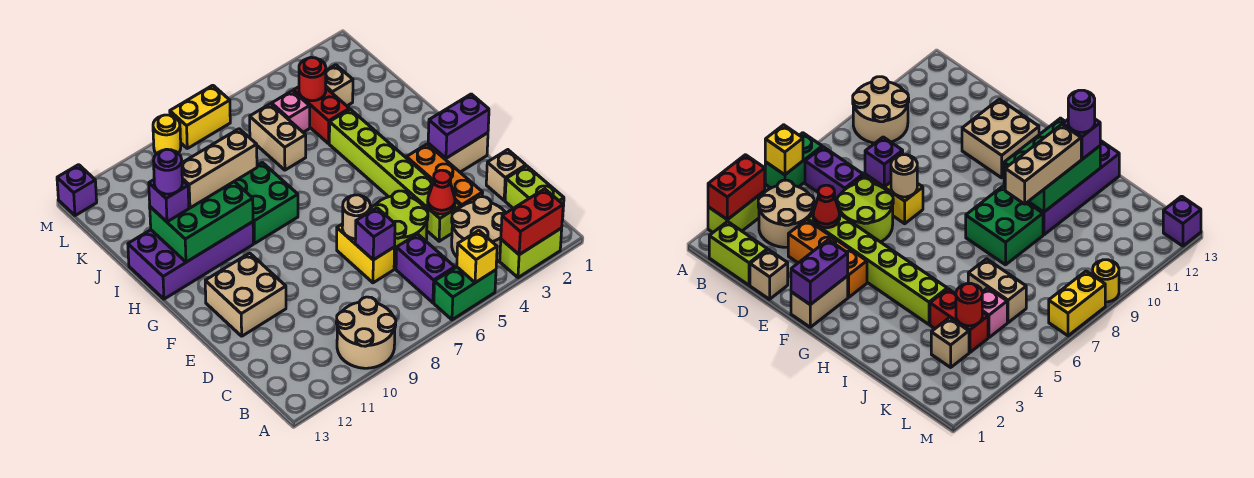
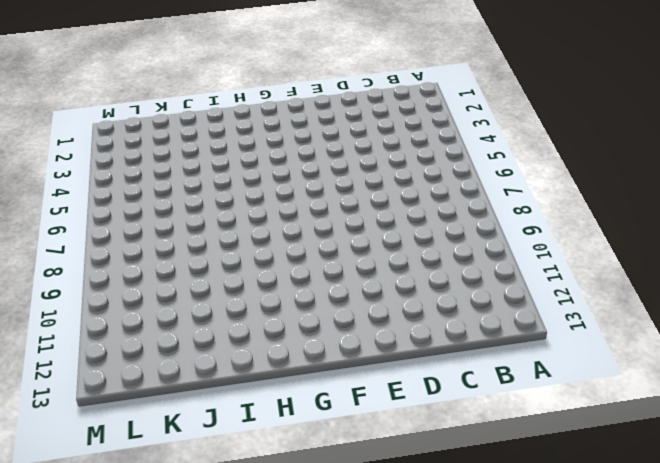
none -> lime 1x2 brick [500,228,562,278]
none -> green 1x2 brick [434,267,496,320]
none -> tan 2x2 round brick [336,297,396,368]
none -> lime 1x2 brick [505,166,564,220]

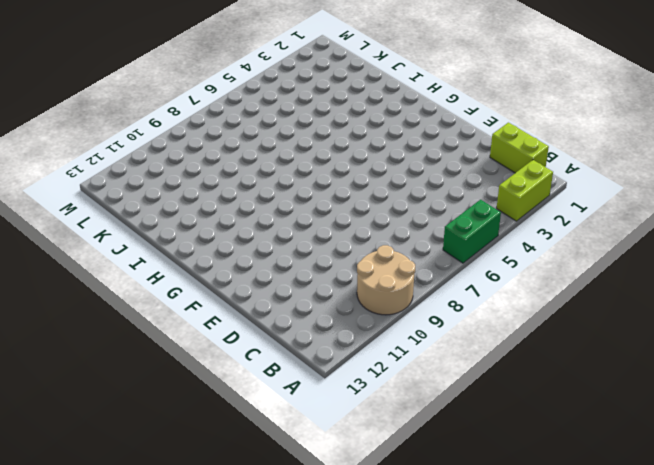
none -> tan 2x2 round brick [452,197,505,262]
none -> purple 1x2 brick [396,234,455,303]
none -> tan 1x1 brick [486,150,526,200]
none -> orange 1x3 brick [406,144,483,207]

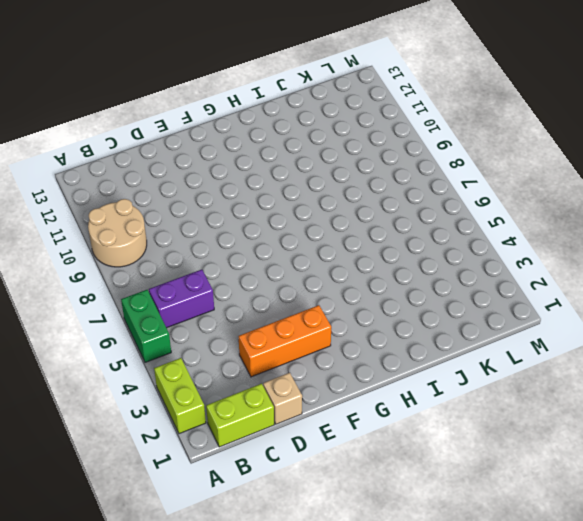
none -> tan 2x2 round brick [452,197,505,262]
none -> lime 1x6 brick [329,109,461,241]
none -> lime 2x2 round brick [370,191,428,260]
none -> yellow 1x2 brick [337,224,395,283]

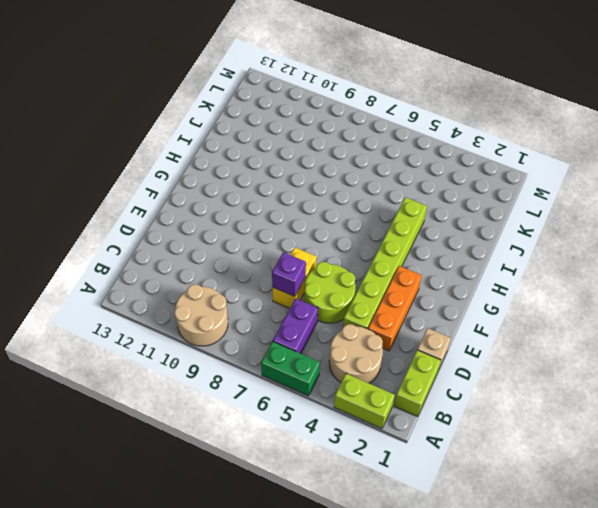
none -> tan 2x2 brick [205,253,286,336]
none -> tan 1x2 brick [428,133,488,172]
none -> green 2x2 brick [234,162,298,243]
none -> purple 2x4 brick [128,222,253,299]

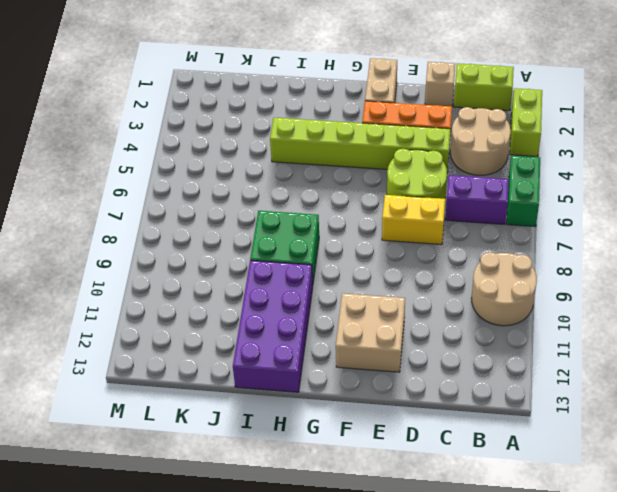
none -> red 1x2 brick [293,87,349,144]
none -> tan 1x2 brick [250,104,306,170]
none -> tan 1x1 brick [326,65,353,106]
none -> pink 1x1 brick [272,91,310,132]

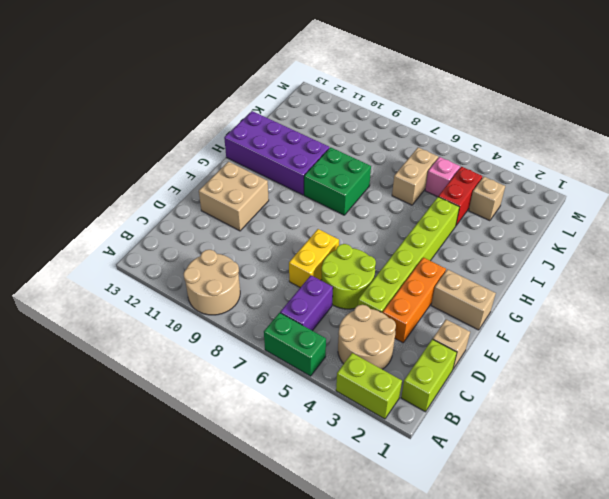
none -> yellow 1x2 brick [170,85,230,148]
none -> yellow 1x1 round brick [153,115,181,154]
none -> purple 1x1 brick [57,165,97,216]
none -> red 1x2 brick [501,189,563,255]

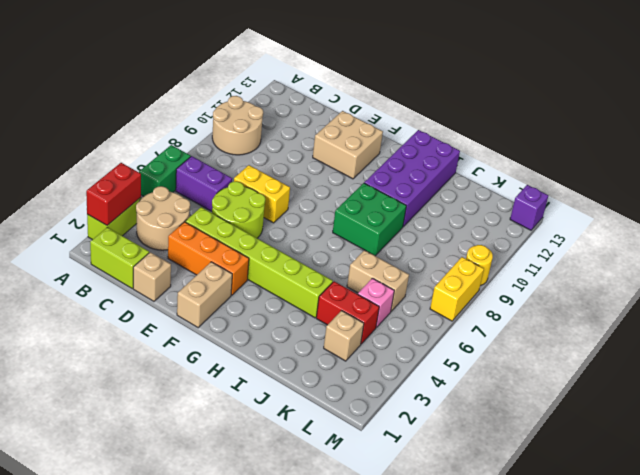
none -> yellow 1x1 brick [457,230,497,283]
none -> red 1x1 cone [428,170,455,214]
none -> purple 1x1 brick [355,208,395,260]
none -> tan 1x1 round brick [342,195,370,239]

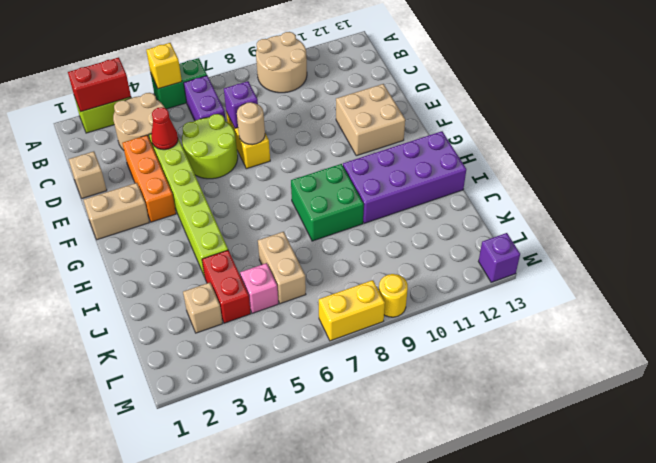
none -> lime 1x2 brick [505,166,564,220]
none -> purple 1x2 brick [428,94,489,158]
none -> green 2x3 brick [150,182,253,262]
none -> red 1x1 round brick [299,57,326,101]

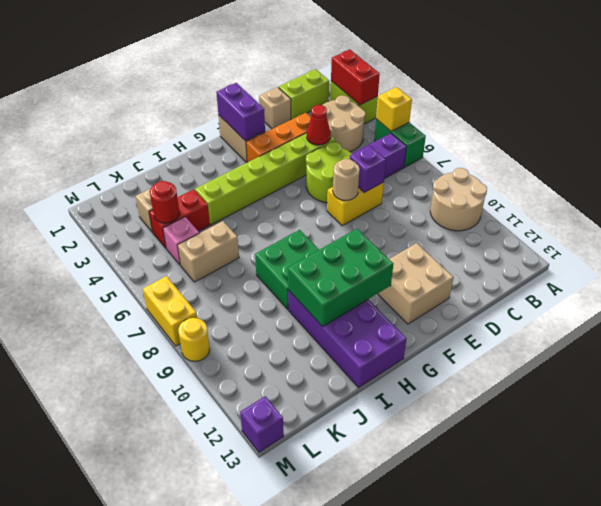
green 2x3 brick [288,229,393,327] -> green 2x3 brick turned to [150,182,253,262]
none -> tan 1x3 brick [182,129,257,208]
none -> purple 1x1 brick [149,180,189,222]
none -> purple 1x1 round brick [153,149,182,194]

